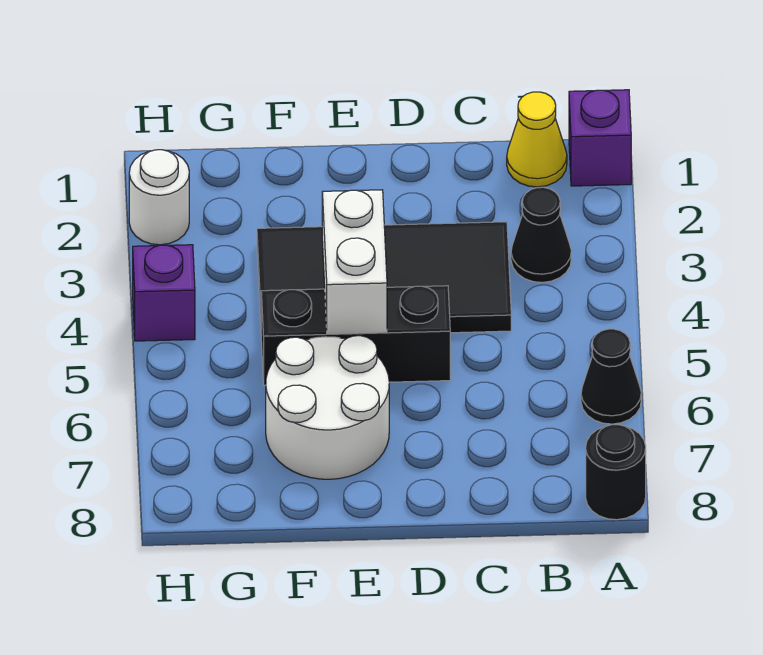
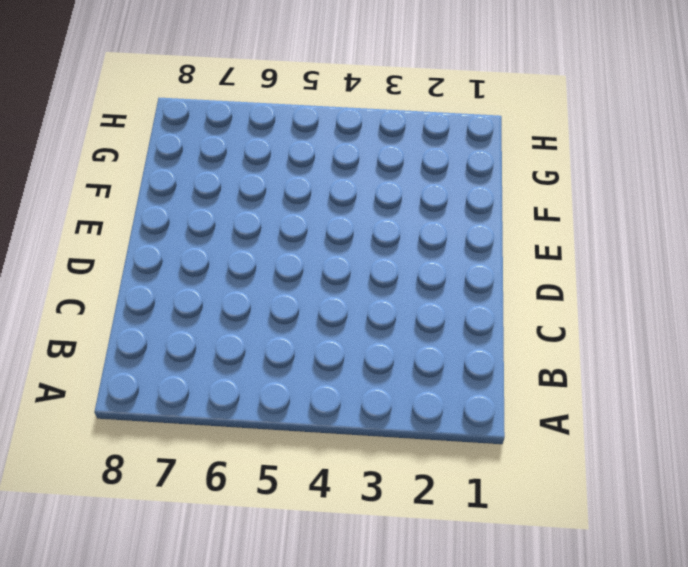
none -> purple 1x1 brick [569,90,631,186]
none -> black 1x1 cone [581,329,641,424]

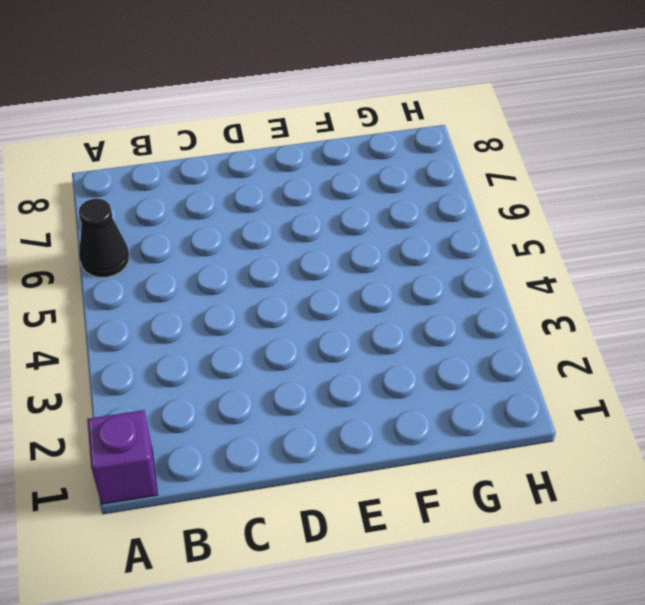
none -> black 1x1 round brick [586,425,646,520]
none -> yellow 1x1 cone [507,92,567,187]

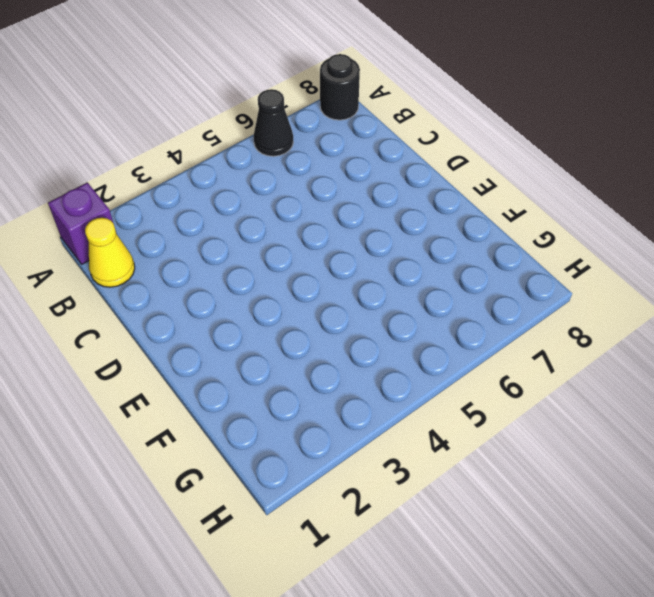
none -> black 1x1 cone [511,187,571,282]
none -> black 2x4 tile [257,222,511,333]

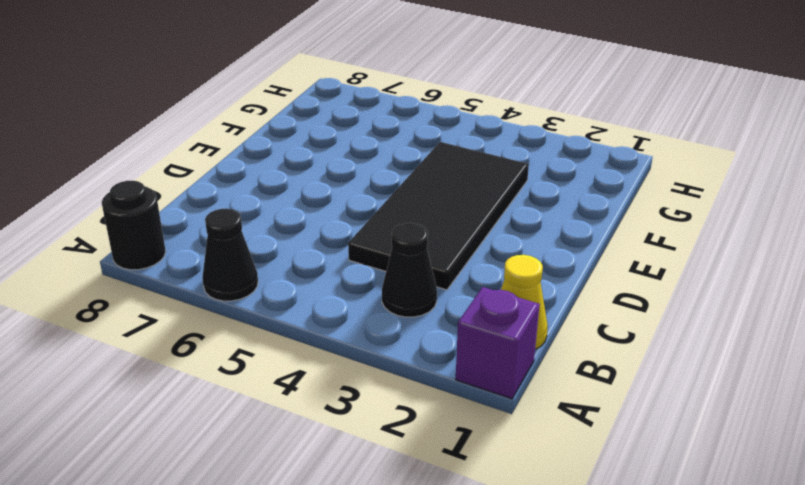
none -> black 1x3 brick [261,286,450,385]
none -> white 2x2 round brick [266,336,389,479]

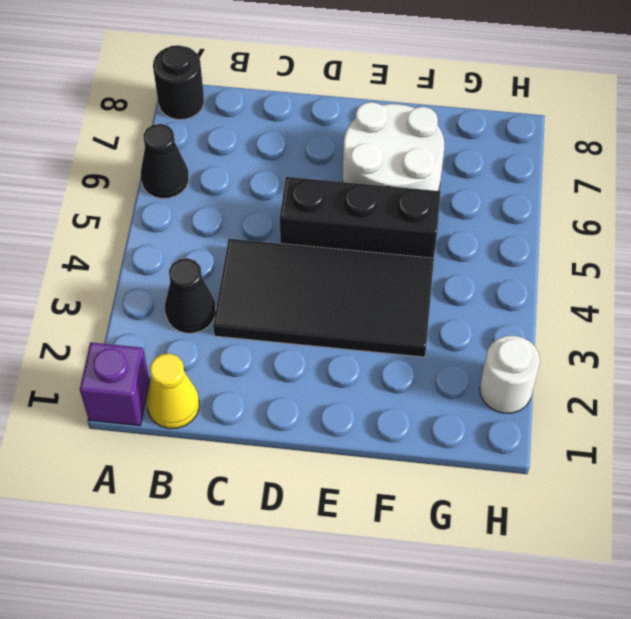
none -> purple 1x1 brick [133,245,195,341]
none -> white 1x2 brick [322,190,387,334]

